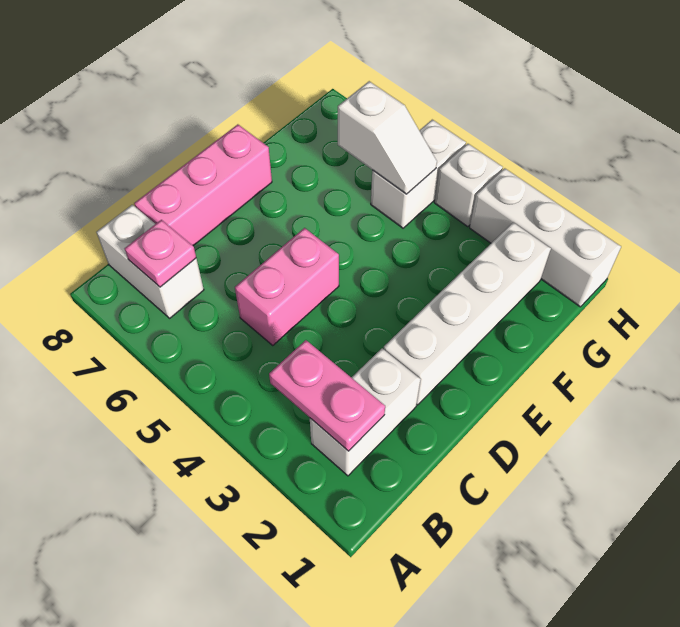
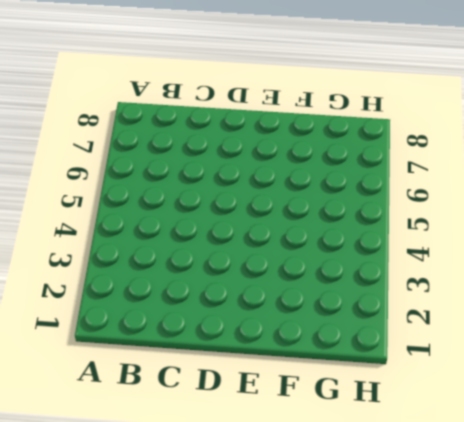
none -> white 1x2 brick [310,348,421,476]
none -> white 1x2 brick [96,205,204,318]

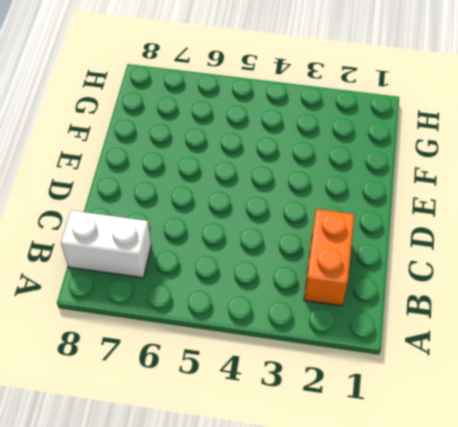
orange 1x2 brick [304,209,354,306] -> white 1x2 brick [310,348,421,476]
none -> pink 1x2 brick [235,228,339,345]
none -> pink 1x3 brick [134,124,272,246]

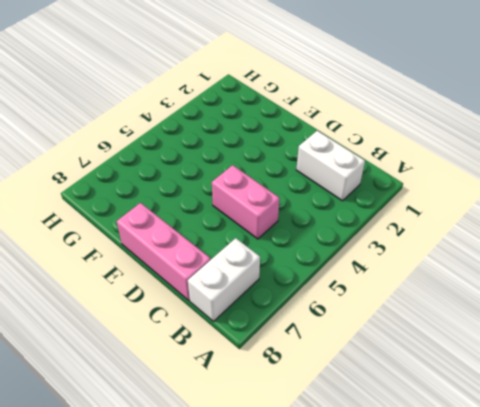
none -> white 1x4 brick [384,222,551,405]
none -> white 1x2 brick [371,120,466,228]

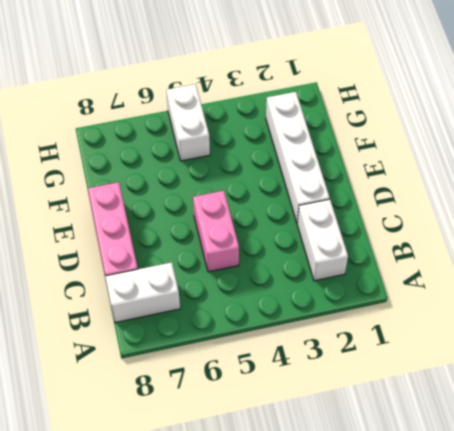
none -> white 1x3 brick [470,168,621,307]
none -> white 1x1 brick [435,144,503,227]

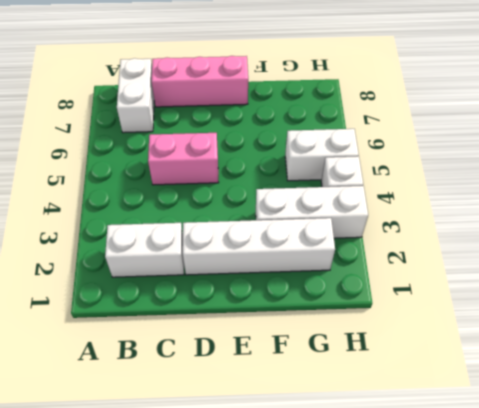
white 1x3 brick [256,186,368,238] -> white 1x3 brick turned to [470,168,621,307]
none -> pink 1x2 plate [269,340,385,451]
none -> pink 1x1 plate [125,220,196,287]

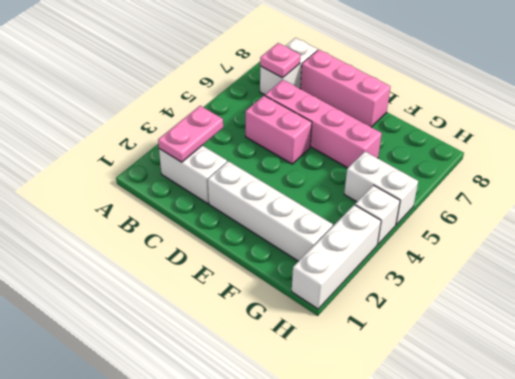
pink 1x4 brick [265,80,382,168] -> none
none -> white 1x2 slope [338,81,437,194]

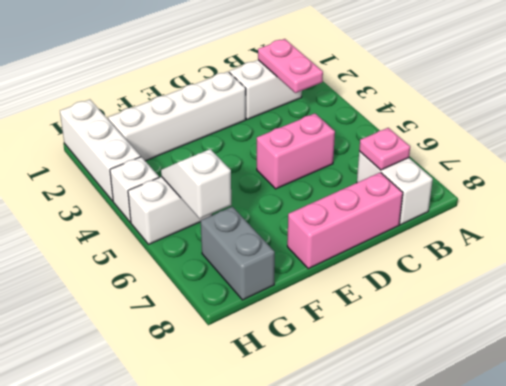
grey 1x2 brick [201,207,275,300] -> none

